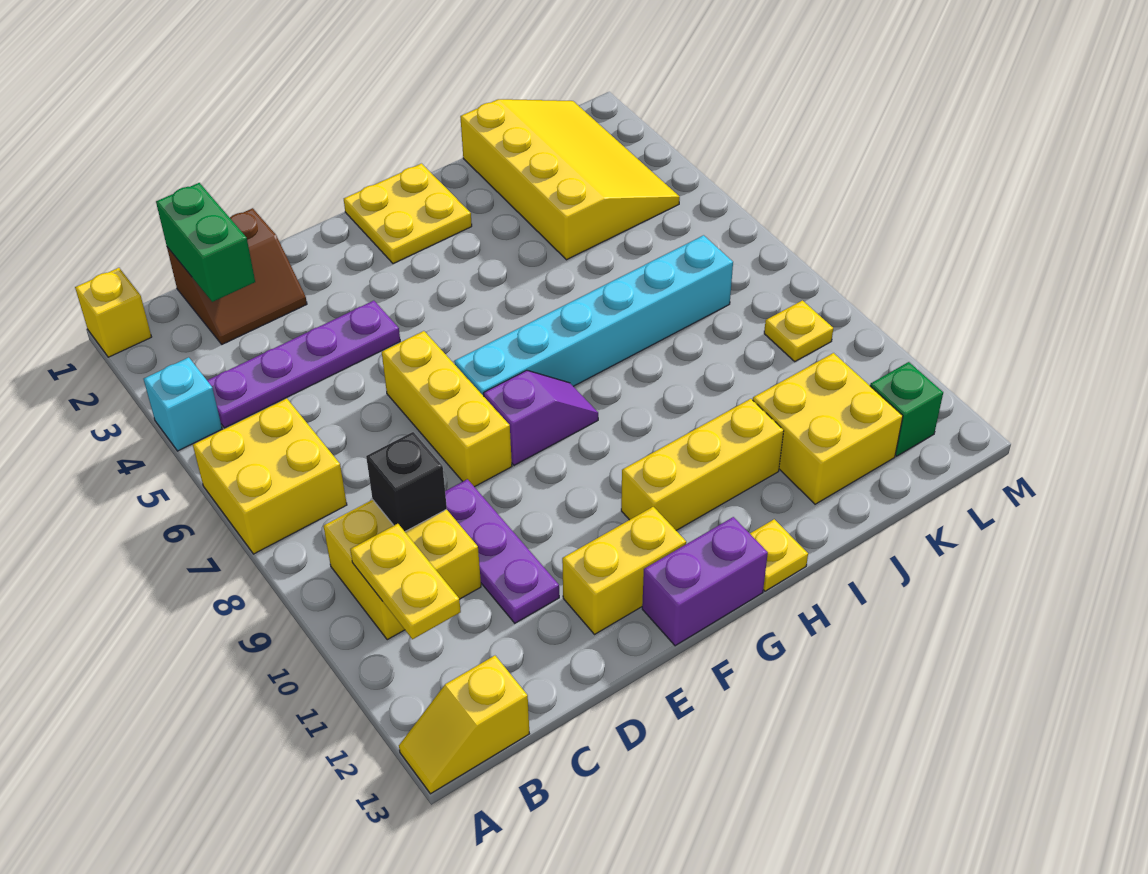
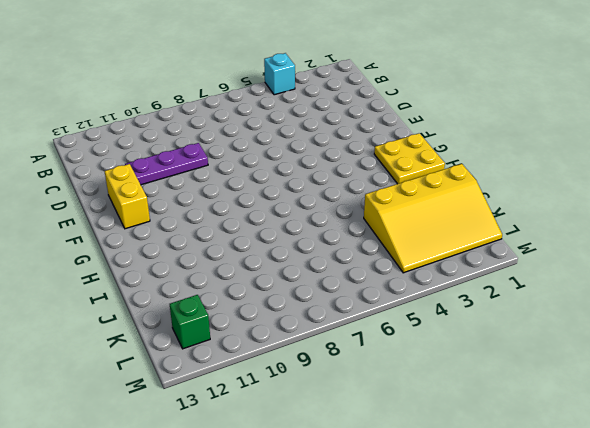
none -> yellow 1x1 brick [75,268,151,357]
none -> yellow 2x2 brick [193,398,347,554]
none -> yellow 1x2 slope [399,656,529,794]

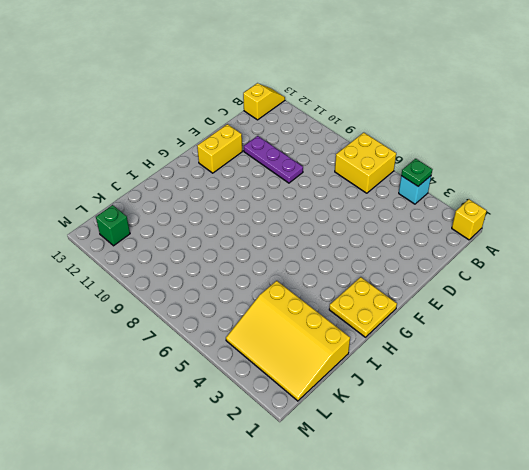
green 1x1 plate [401,159,432,186] -> none
none -> purple 1x4 plate [207,301,400,428]
none -> yellow 2x2 brick [323,500,481,640]
none -> brown 2x2 slope [167,208,307,344]

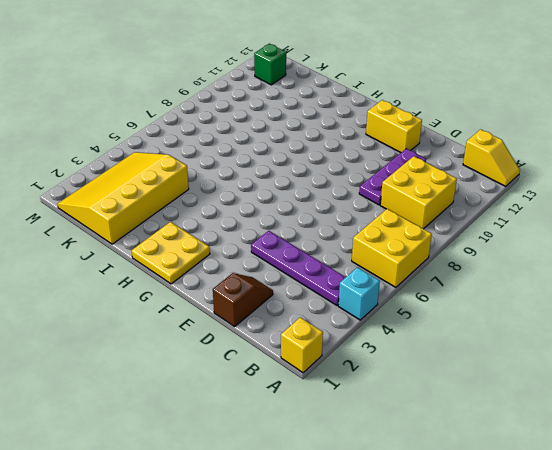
brown 1x2 slope [213,273,273,327] -> brown 2x2 slope [167,208,307,344]
none -> yellow 1x3 brick [382,331,512,487]
none -> cyan 1x6 brick [454,235,733,396]
none -> purple 1x2 slope [483,370,598,465]

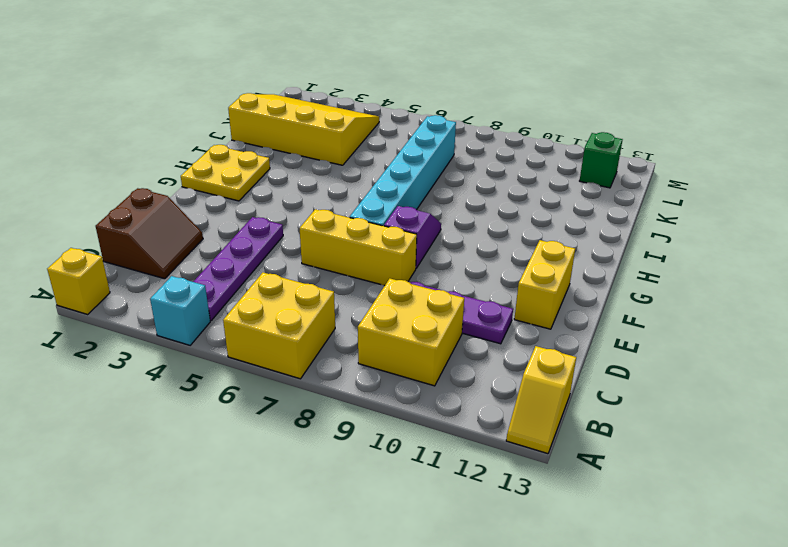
none -> purple 1x2 brick [642,517,768,646]
none -> yellow 1x3 brick [621,399,784,530]
none -> yellow 1x1 plate [750,519,808,591]

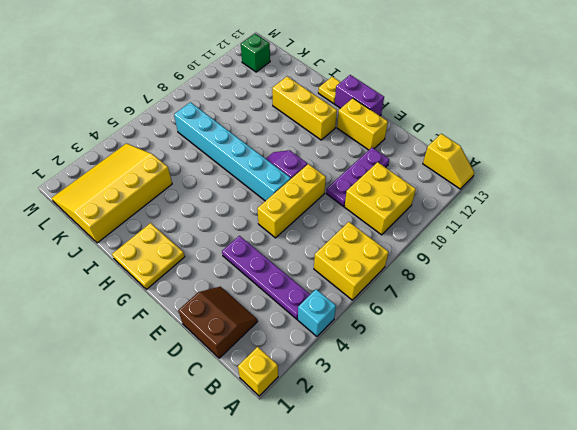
none -> yellow 2x2 brick [753,353,903,504]
none -> yellow 1x1 plate [764,300,833,361]
none -> yellow 1x2 plate [350,524,461,639]

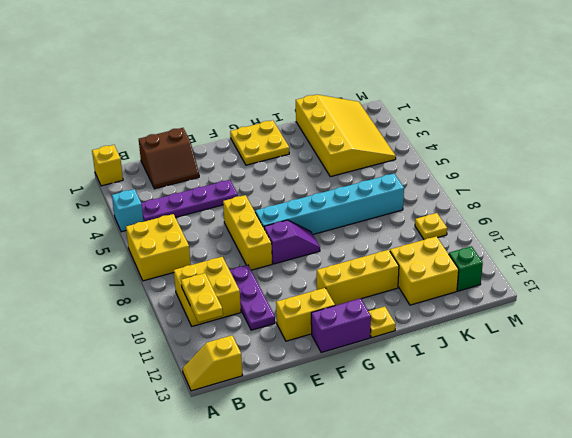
none -> green 1x2 brick [156,183,255,302]
none -> black 1x1 brick [366,432,447,531]

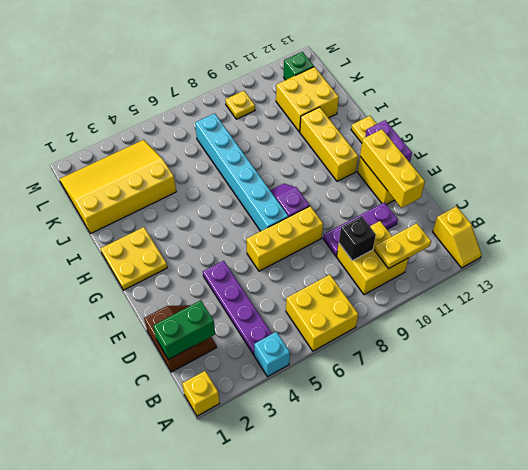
yellow 1x3 brick [360,129,425,208] -> none

